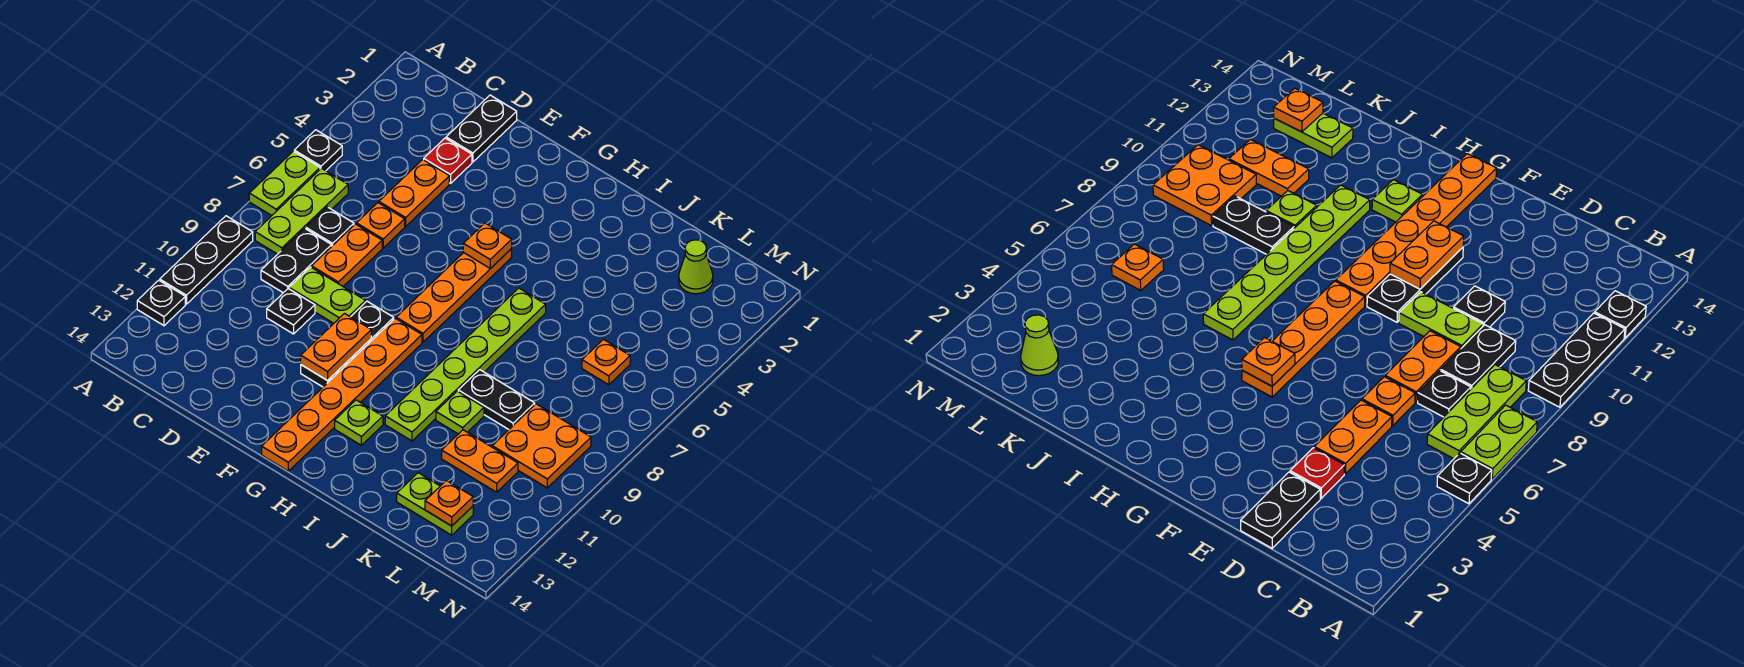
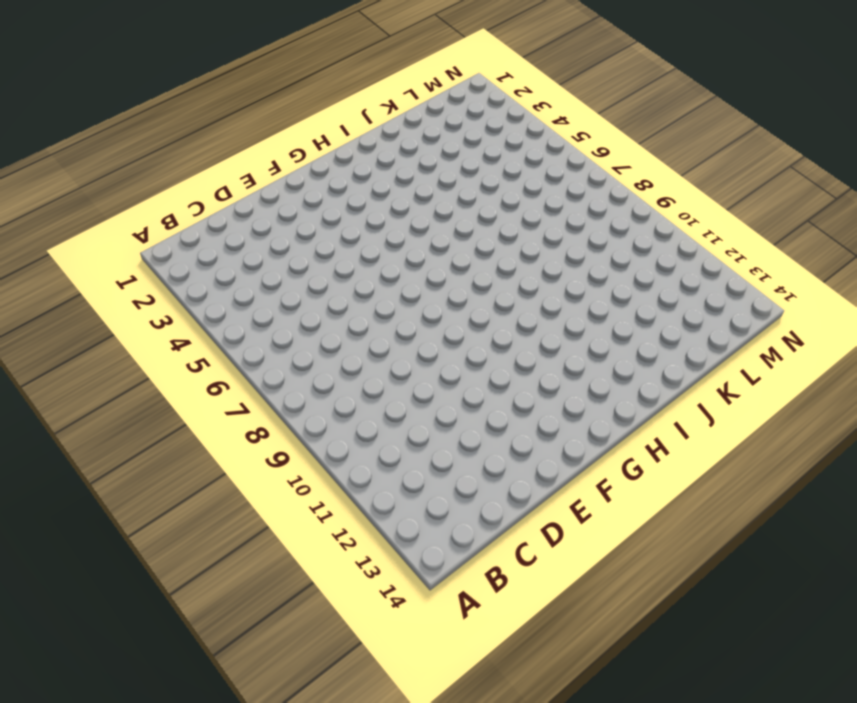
none -> black 1x1 plate [294,130,342,171]
none -> lime 1x2 plate [249,151,320,216]
none -> black 1x3 plate [160,216,253,304]

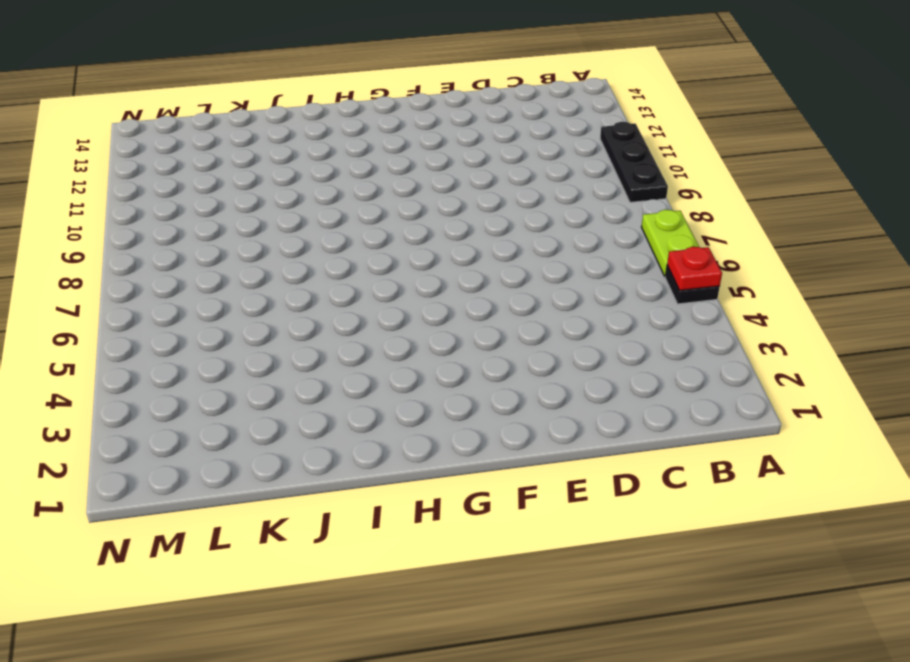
red 1x1 plate [667,247,722,291] -> red 1x1 plate moved to [424,138,472,183]
none -> black 1x1 plate [137,280,185,326]
none -> lime 1x3 plate [255,168,348,254]
none -> black 1x1 plate [306,207,354,246]

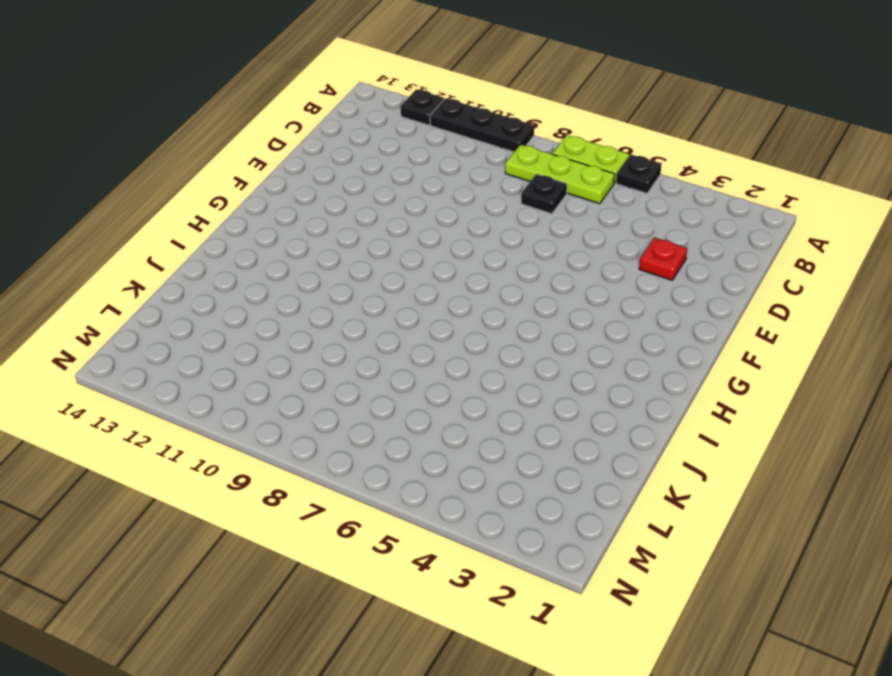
none -> black 1x2 plate [261,229,332,293]
none -> black 1x2 plate [446,95,517,162]
none -> orange 1x2 plate [379,160,449,226]

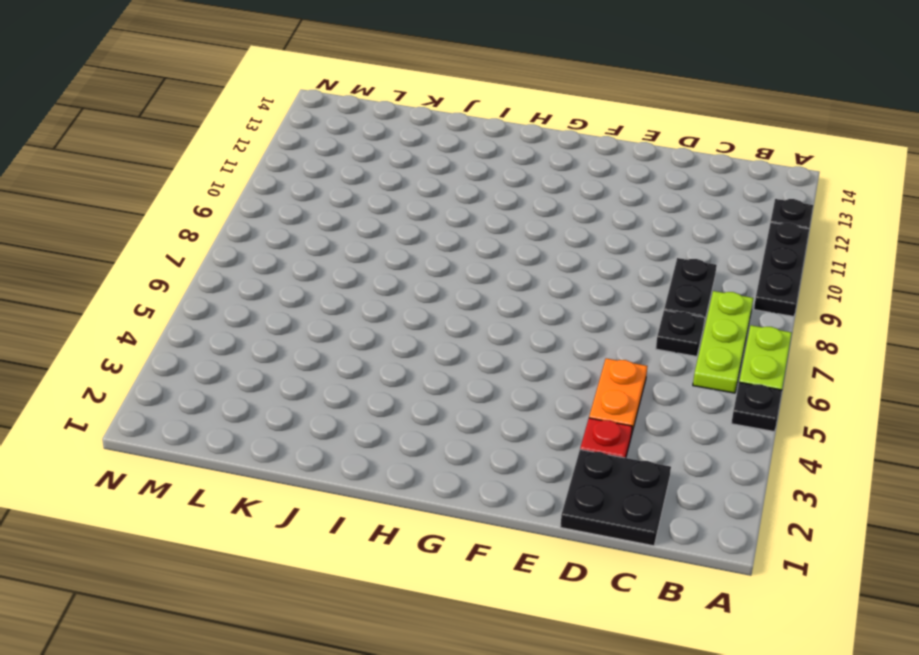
black 2x2 plate [560,450,671,546] -> black 1x2 plate [446,95,517,162]
none -> orange 1x1 plate [356,203,405,248]
none -> orange 1x2 plate [312,224,382,286]
none -> lime 1x2 plate [289,267,366,323]

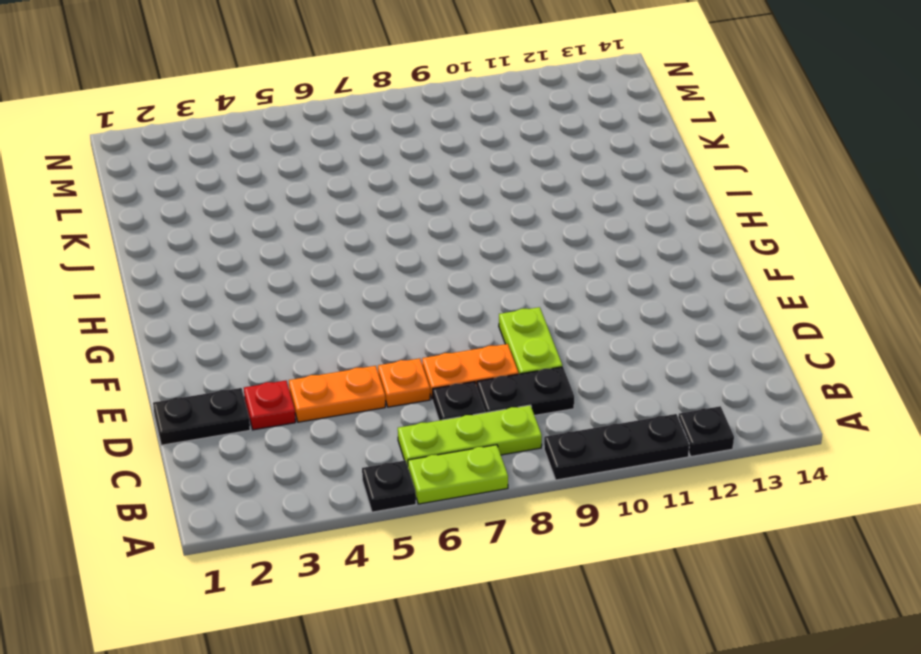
none -> black 1x1 plate [267,289,315,334]
none -> black 1x3 plate [301,301,394,387]
none -> orange 1x4 plate [396,249,512,342]

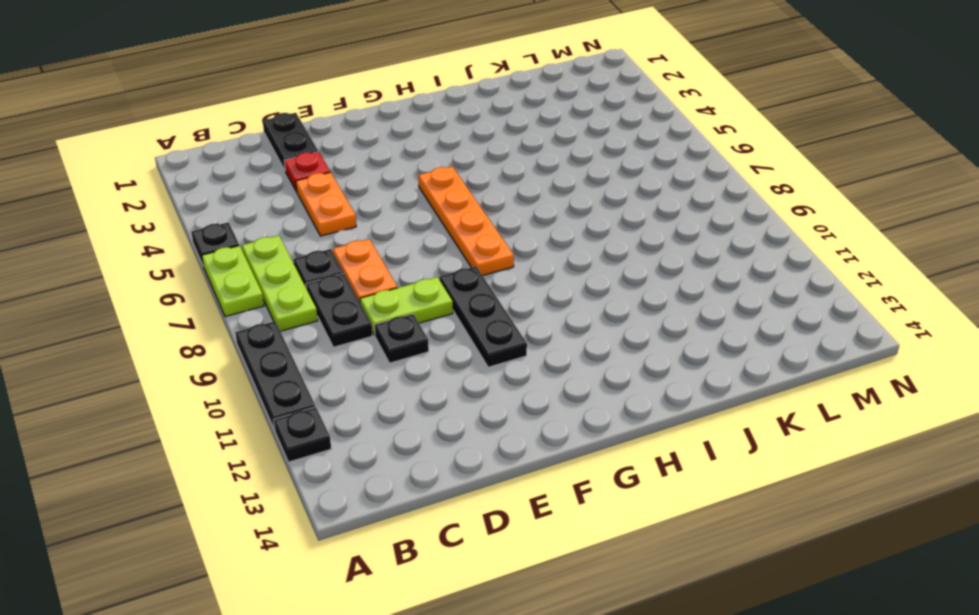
none -> orange 1x1 plate [356,203,405,248]
none -> orange 1x6 plate [262,318,422,471]
none -> lime 1x1 plate [335,400,383,445]

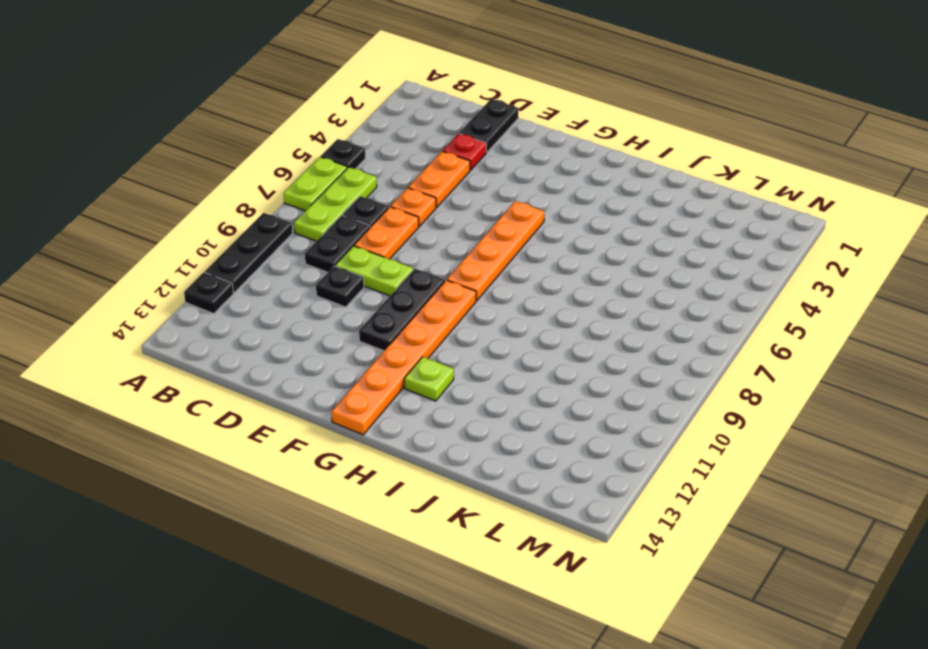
none -> lime 1x6 plate [385,288,546,441]
none -> black 1x2 plate [458,370,535,429]
none -> lime 1x1 plate [436,391,484,434]

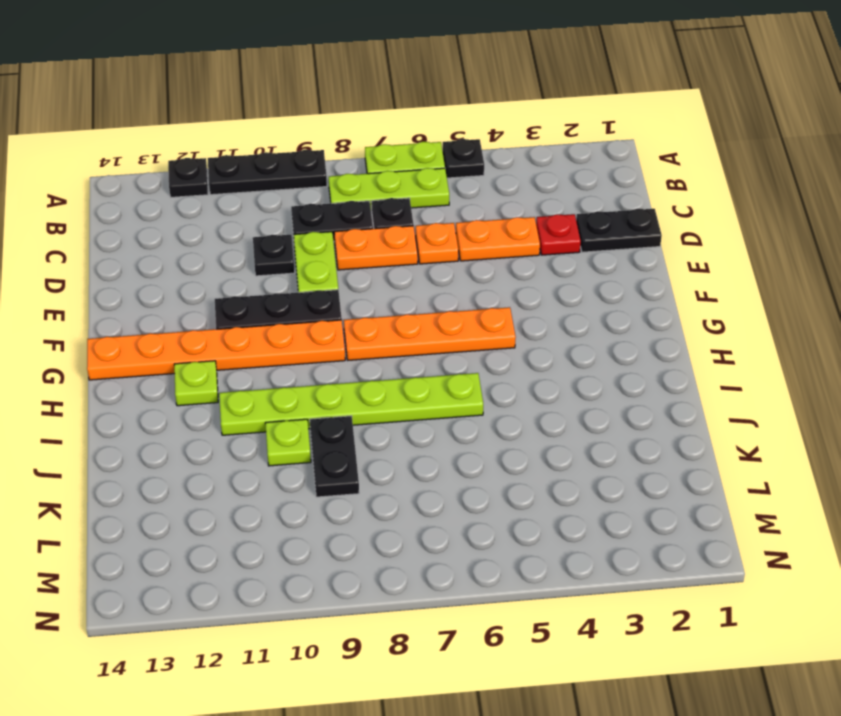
none -> orange 1x2 plate [442,430,518,492]
none -> lime 1x2 plate [397,473,473,535]
none -> lime 1x1 cone [679,240,713,294]

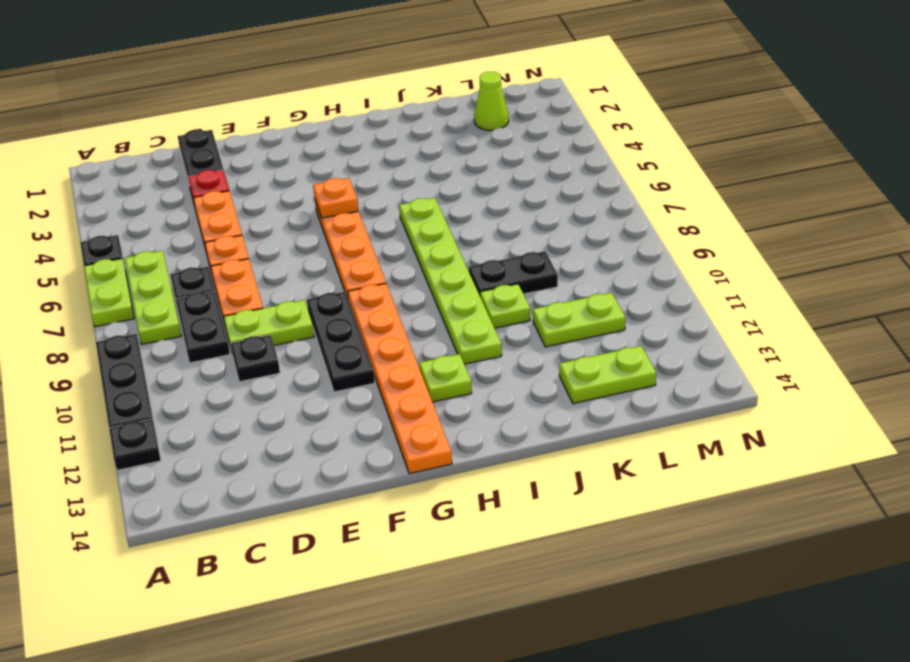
lime 1x2 plate [533,293,626,347] -> orange 1x2 plate [442,430,518,492]
none -> orange 1x1 plate [582,339,630,385]
none -> orange 2x2 plate [492,404,591,488]
none -> orange 1x2 plate [301,313,371,381]

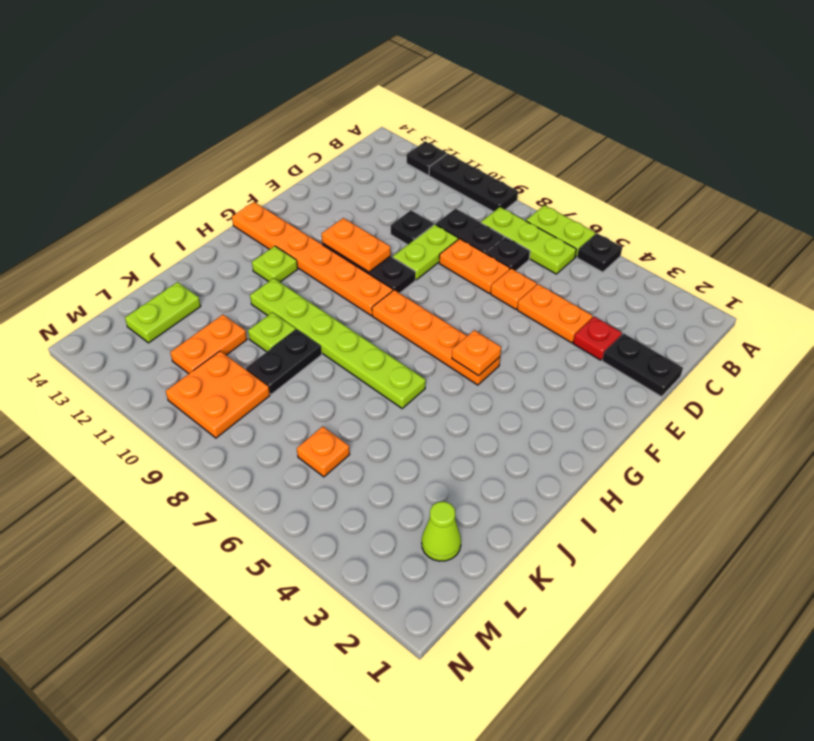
none -> orange 1x1 plate [425,481,473,526]

